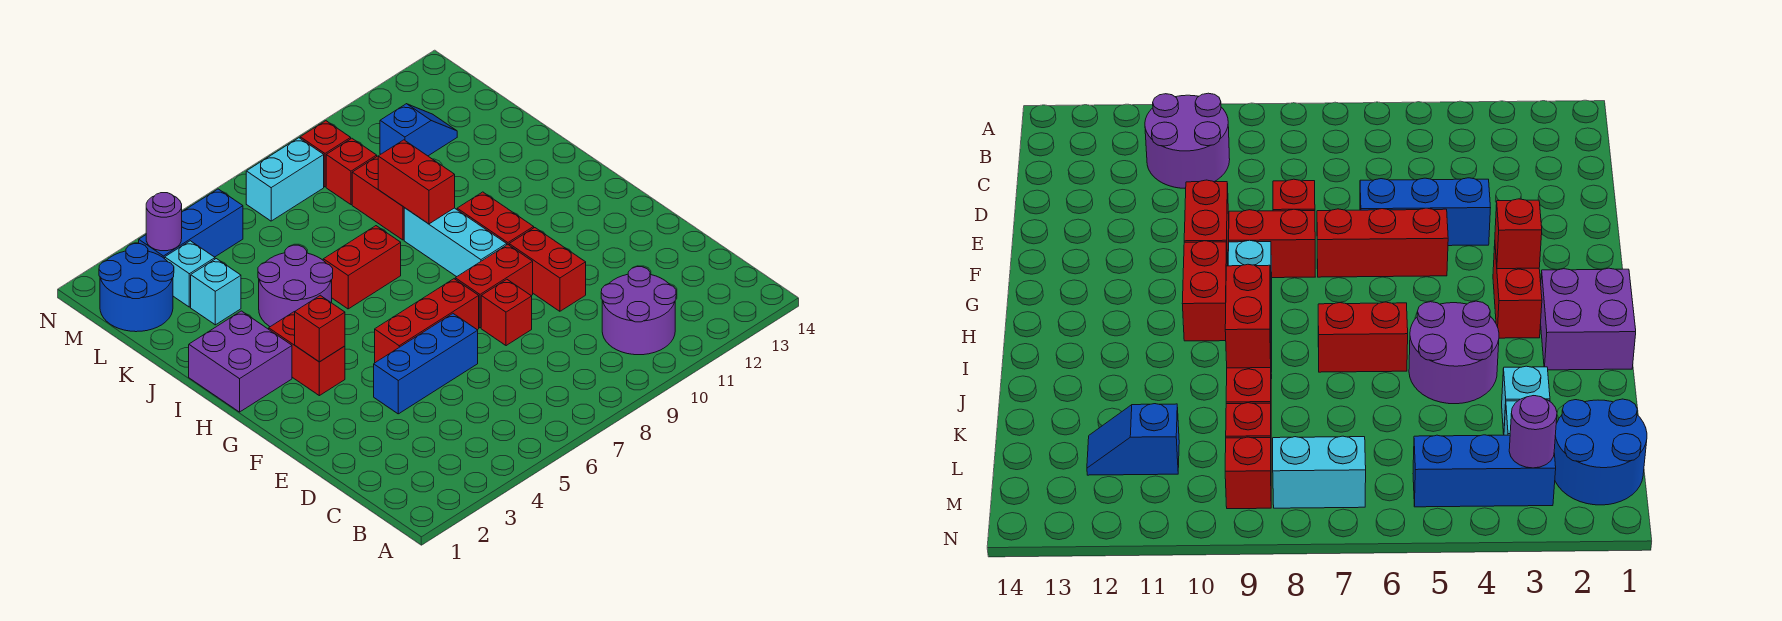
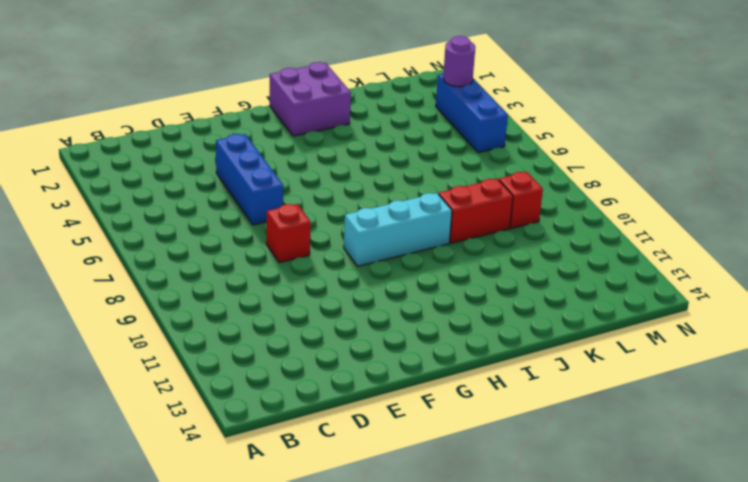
none -> purple 2x2 round brick [601,267,676,355]
none -> red 1x2 brick [509,228,586,311]
none -> red 1x3 brick [375,279,479,363]

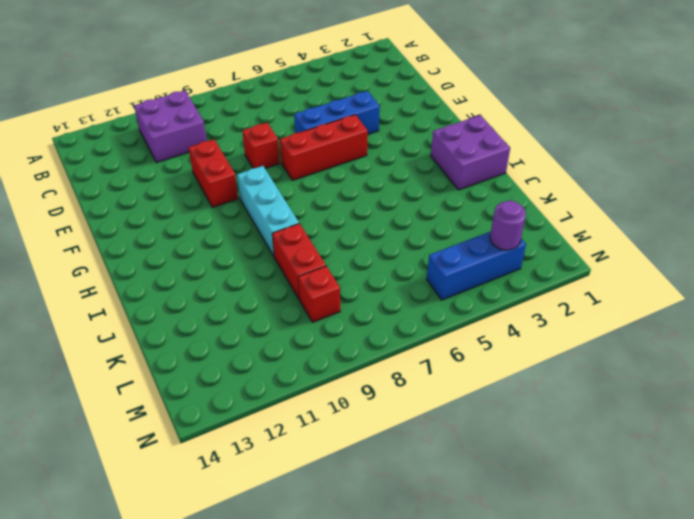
purple 2x2 brick [134,90,207,163] -> purple 2x2 round brick [601,267,676,355]
none -> red 1x2 brick [455,245,533,328]
none -> red 1x2 brick [269,312,345,396]
none -> red 1x2 brick [457,192,534,245]

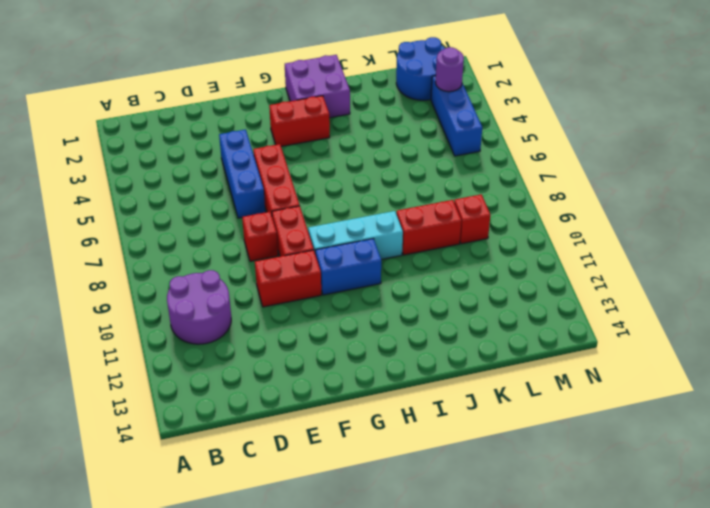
blue 1x2 brick [315,239,381,295] -> red 1x2 brick [457,192,534,245]
none -> purple 2x2 round brick [258,245,333,327]
none -> red 1x2 brick [323,226,401,309]
none -> cyan 1x1 brick [191,259,241,325]

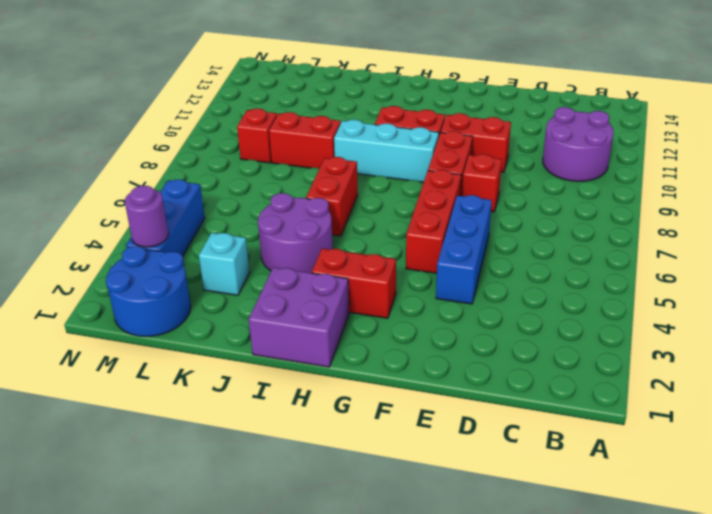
none -> cyan 1x1 brick [165,241,215,307]
none -> blue 1x2 slope [380,104,457,156]
none -> cyan 1x2 brick [246,138,324,221]

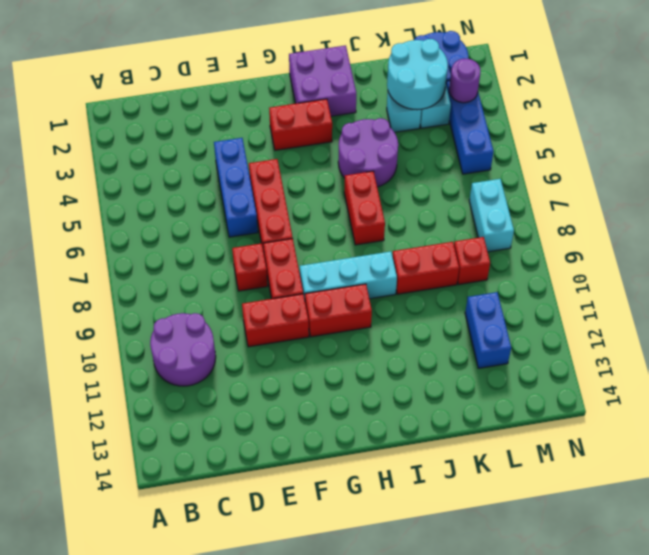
cyan 2x2 round brick [387,39,448,110] -> none
blue 1x2 brick [465,292,511,368] -> blue 1x2 slope [380,104,457,156]
none -> red 1x1 brick [300,121,351,187]
none -> red 1x1 brick [295,295,345,362]
none -> red 1x2 brick [378,140,455,224]

